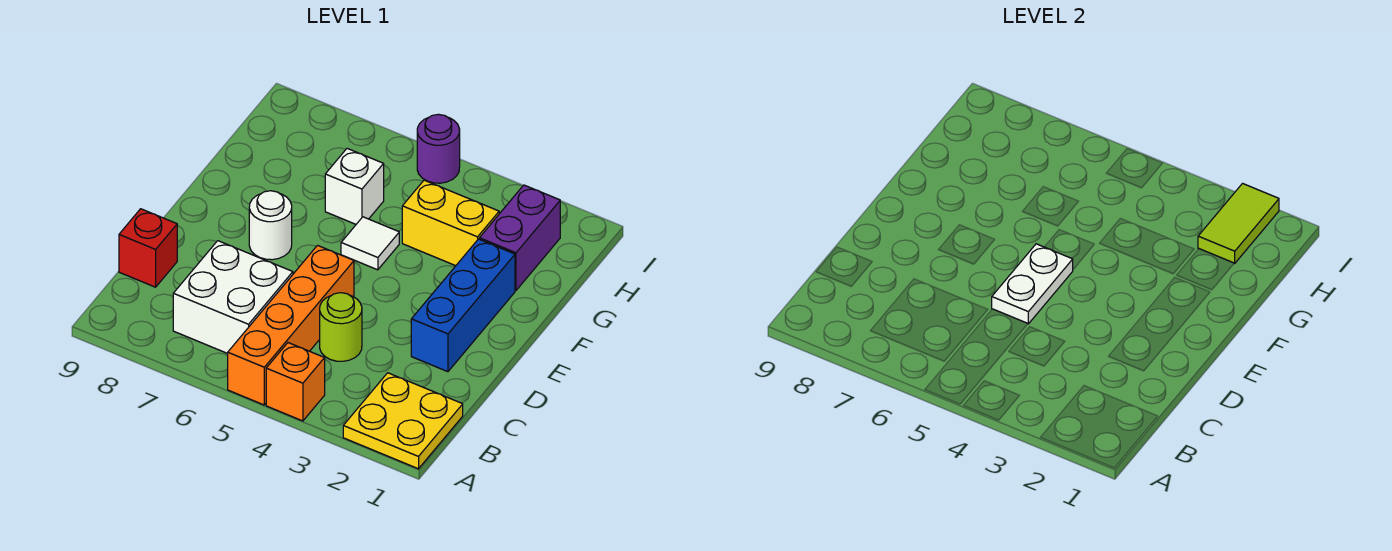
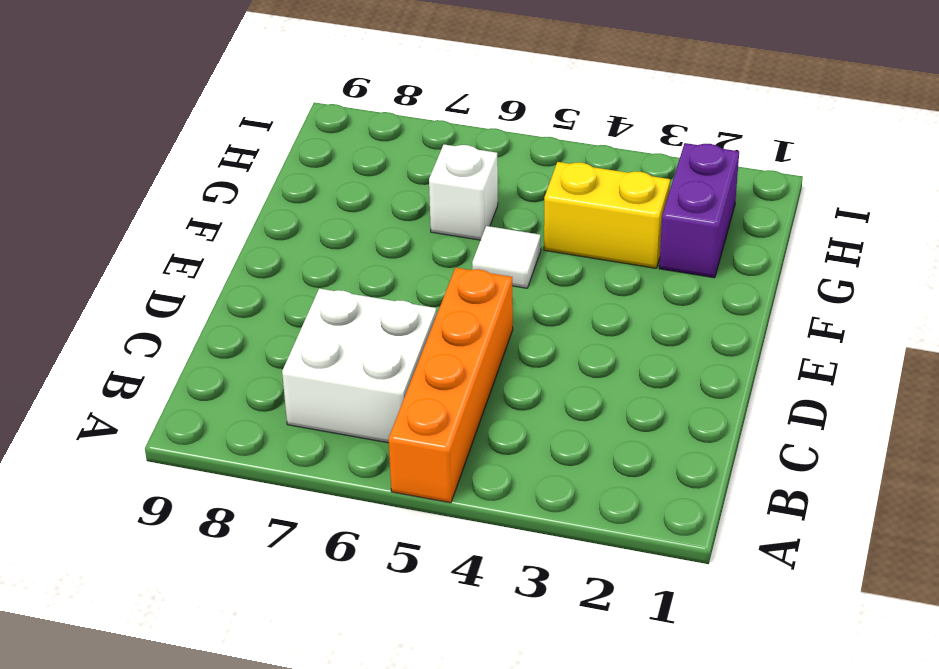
none -> yellow 2x2 plate [343,373,463,469]
none -> orange 1x1 brick [266,343,325,421]
none -> lime 1x1 round brick [320,293,362,361]

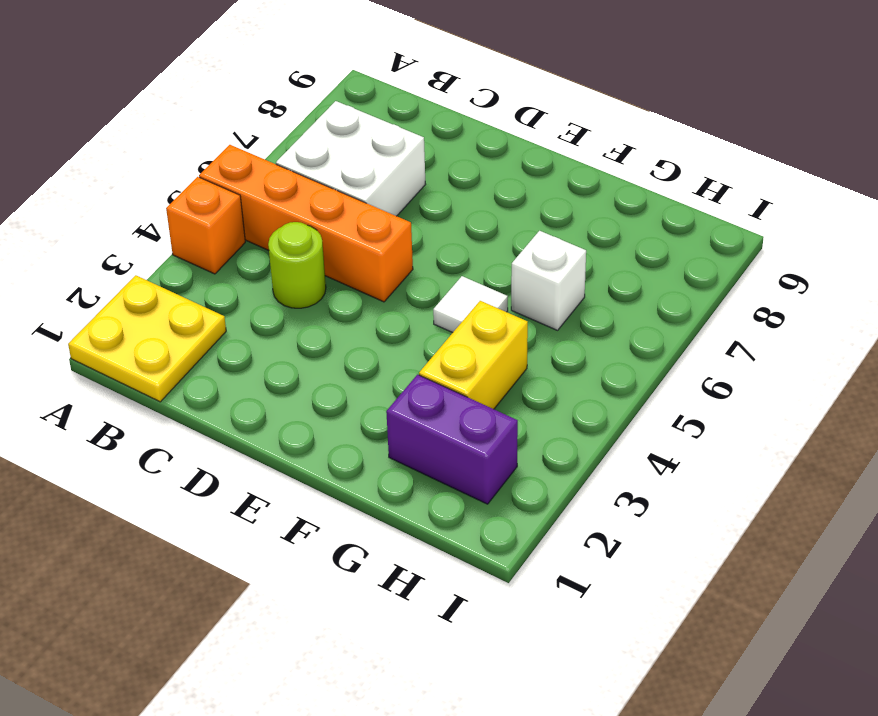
none -> red 1x1 brick [119,209,177,287]
none -> blue 1x3 brick [411,239,515,372]
none -> white 1x1 round brick [249,191,292,260]

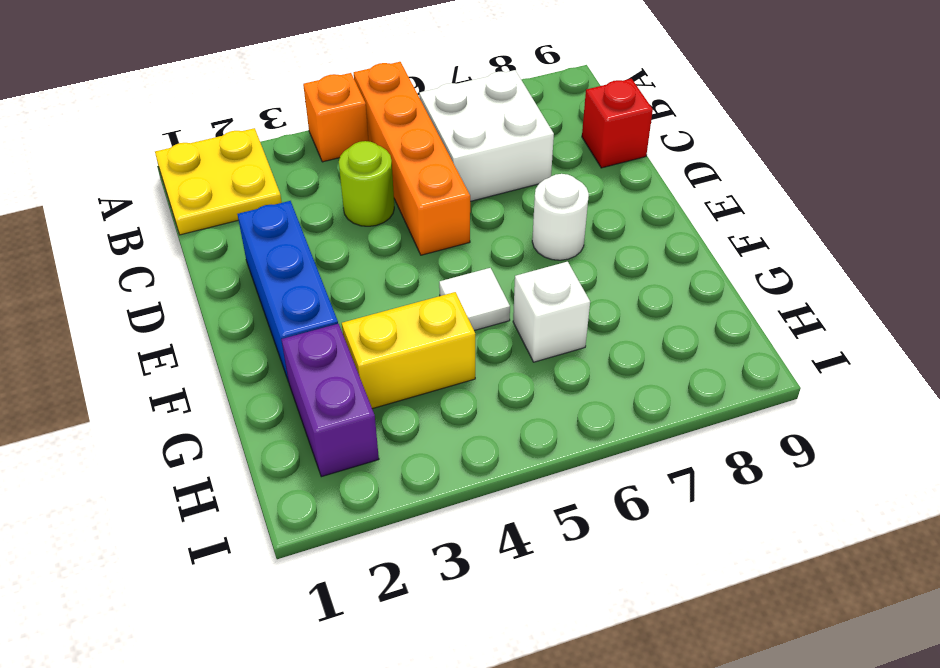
none -> purple 1x1 round brick [417,114,460,183]
none -> white 1x2 plate [992,244,1073,324]
none -> lime 1x2 tile [1198,184,1279,263]

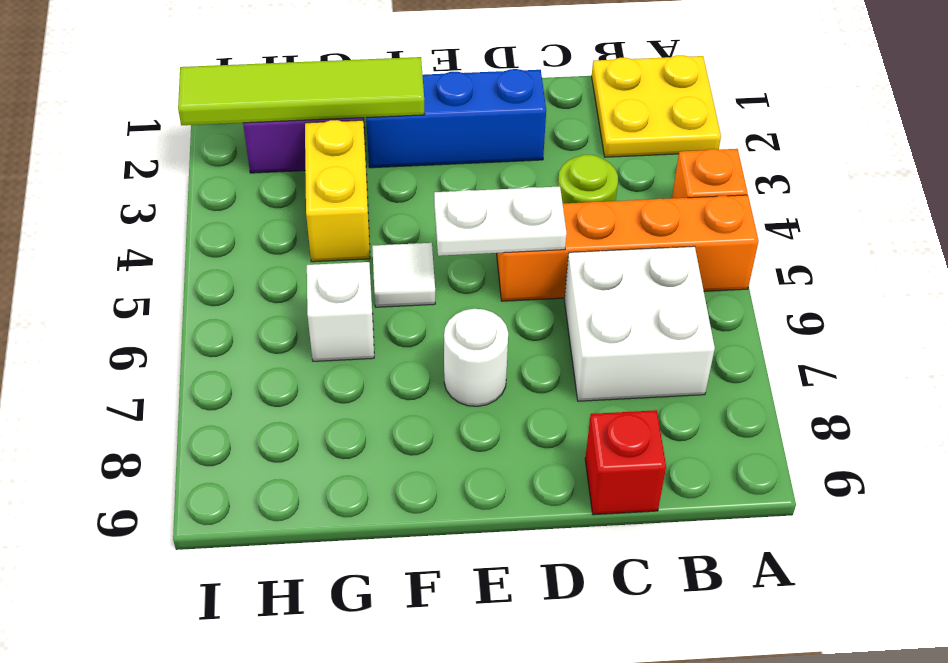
lime 1x4 tile [178,57,425,125] -> lime 1x2 tile [1198,184,1279,263]
none -> purple 1x1 round brick [417,114,460,183]

